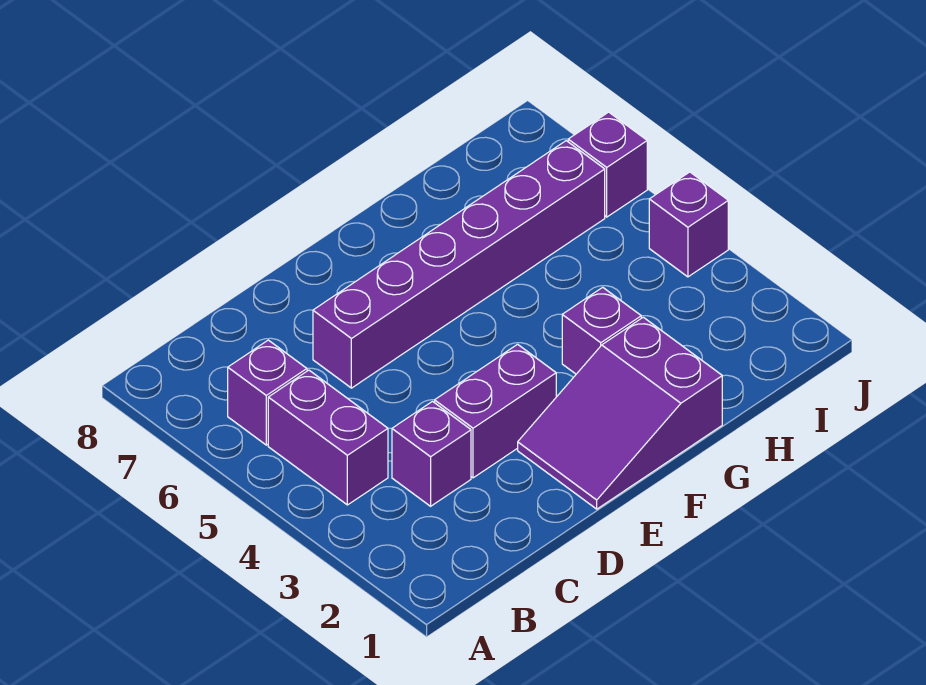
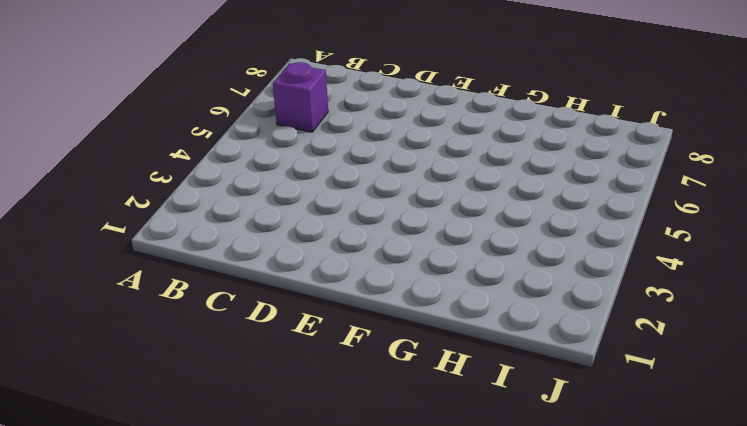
none -> purple 1x2 brick [268,370,388,505]
none -> purple 1x1 brick [392,402,471,506]

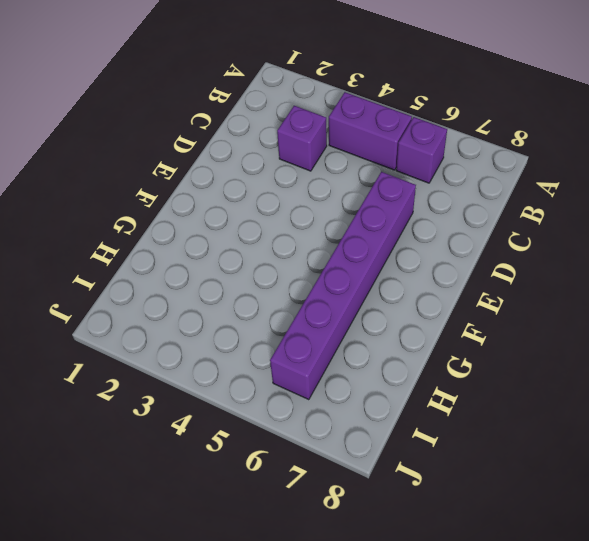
none -> purple 1x2 brick [435,344,556,478]
none -> purple 2x3 slope [518,317,722,509]

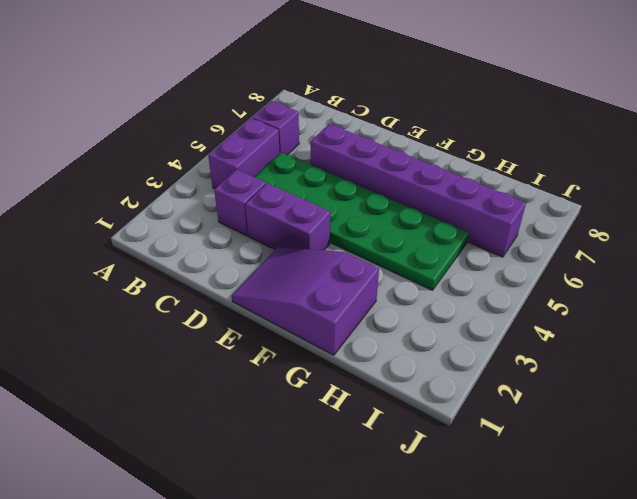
green 2x6 plate [255,153,469,290] -> none
none -> purple 1x1 brick [562,287,641,374]
none -> purple 1x1 brick [649,172,728,277]

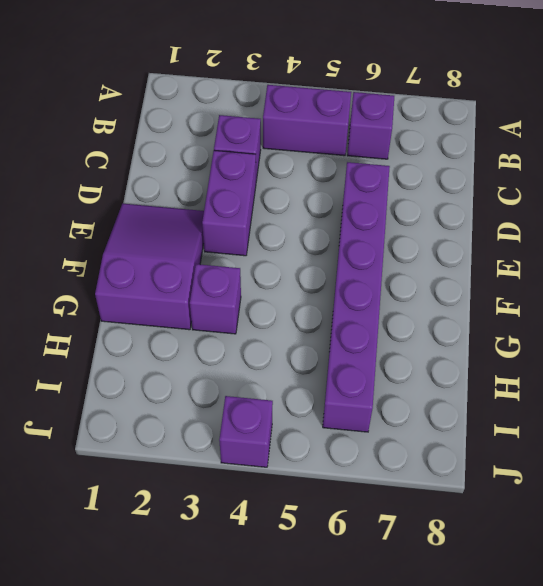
none -> purple 1x1 brick [568,112,647,217]

